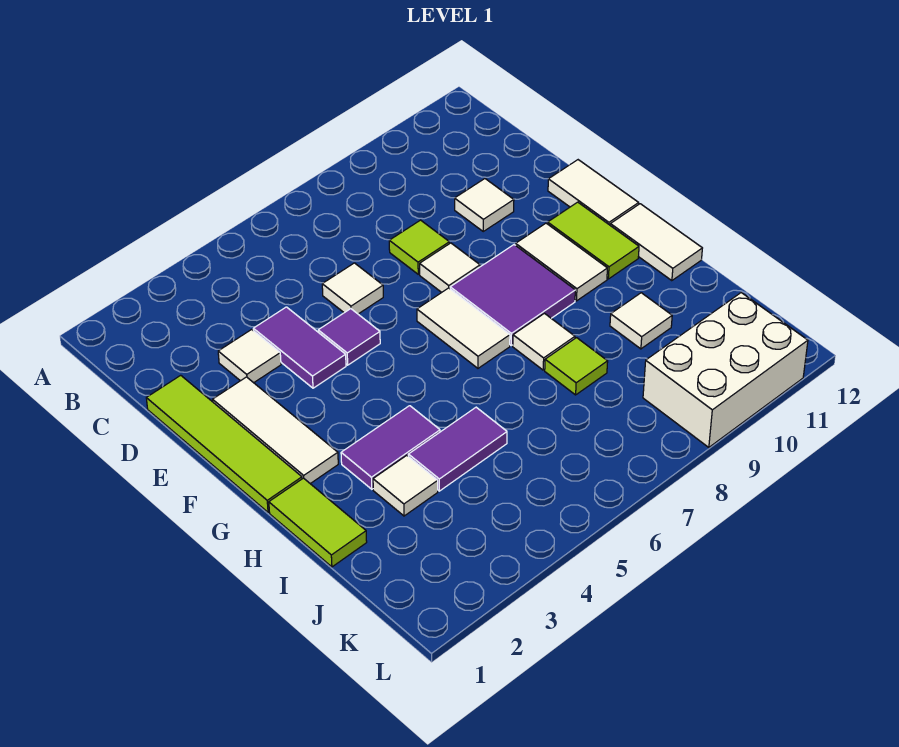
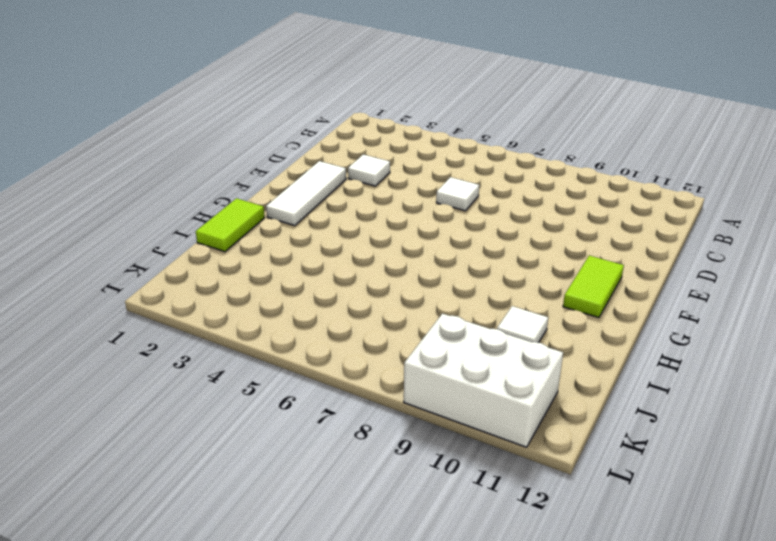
none -> lime 1x4 tile [146,375,302,512]
none -> purple 1x2 tile [253,307,346,388]
none -> lime 1x1 tile [389,220,449,274]

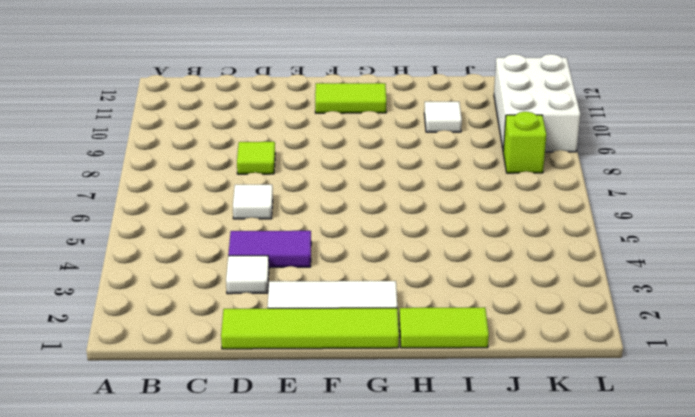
lime 1x1 brick [503,112,546,173] -> none
none -> white 1x1 tile [455,179,514,231]
none -> purple 1x1 tile [318,309,380,365]
none -> white 1x1 tile [420,243,480,292]

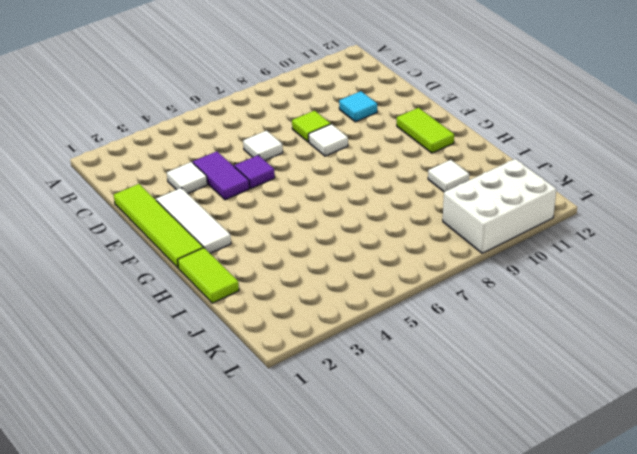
cyan 1x1 tile [339,91,377,122] -> white 1x1 tile [455,179,514,231]
none -> white 1x2 tile [548,160,639,225]
none -> white 1x2 tile [417,288,510,368]
none -> purple 2x2 tile [450,245,575,345]

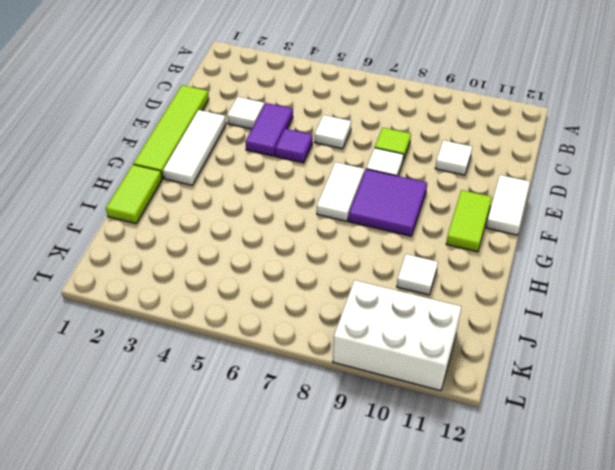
none -> white 1x2 tile [516,223,607,301]
none -> white 1x2 tile [610,204,702,281]
none -> purple 1x2 tile [341,406,440,489]

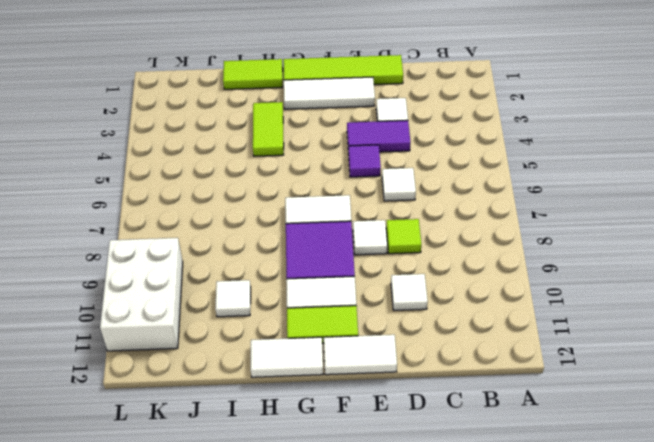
lime 1x2 tile [253,102,284,156] -> purple 1x2 tile [341,406,440,489]
none -> white 1x1 tile [513,313,575,370]
none -> white 1x1 tile [373,455,438,516]
none -> purple 1x2 tile [408,407,507,491]

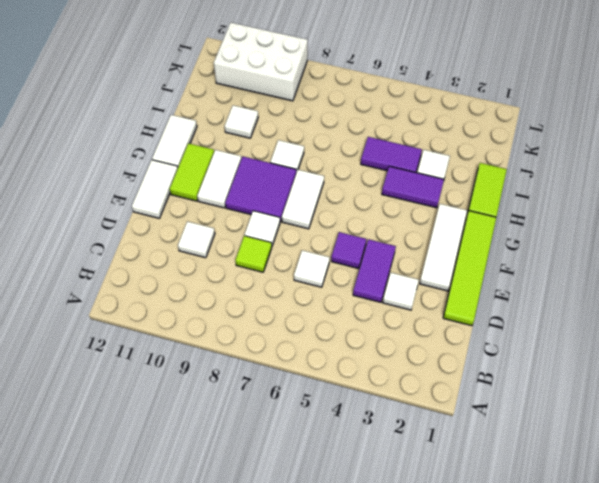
none -> lime 1x1 tile [545,338,608,395]

